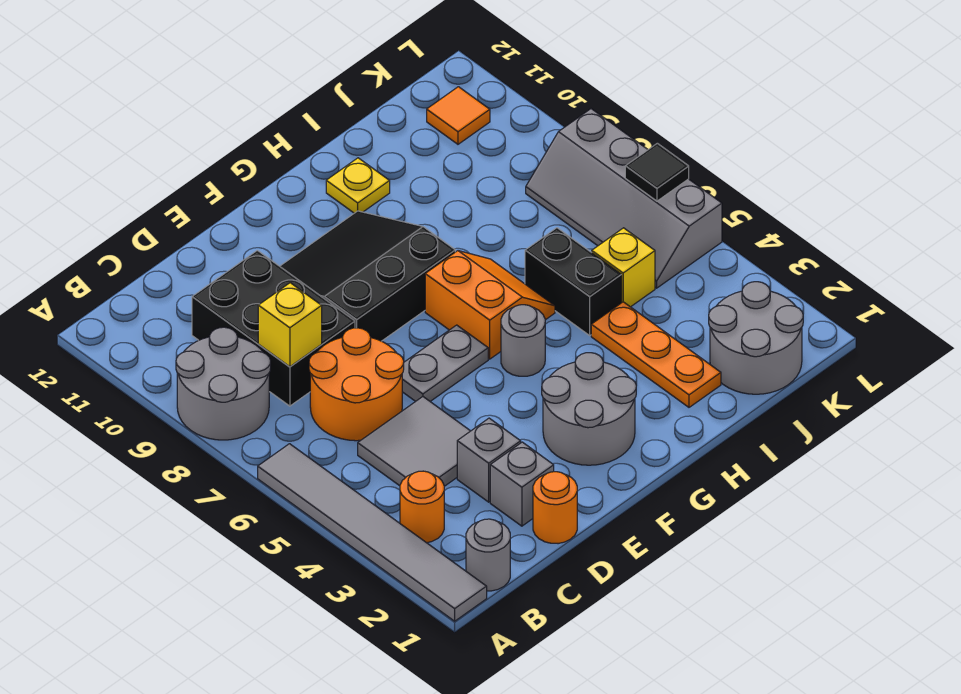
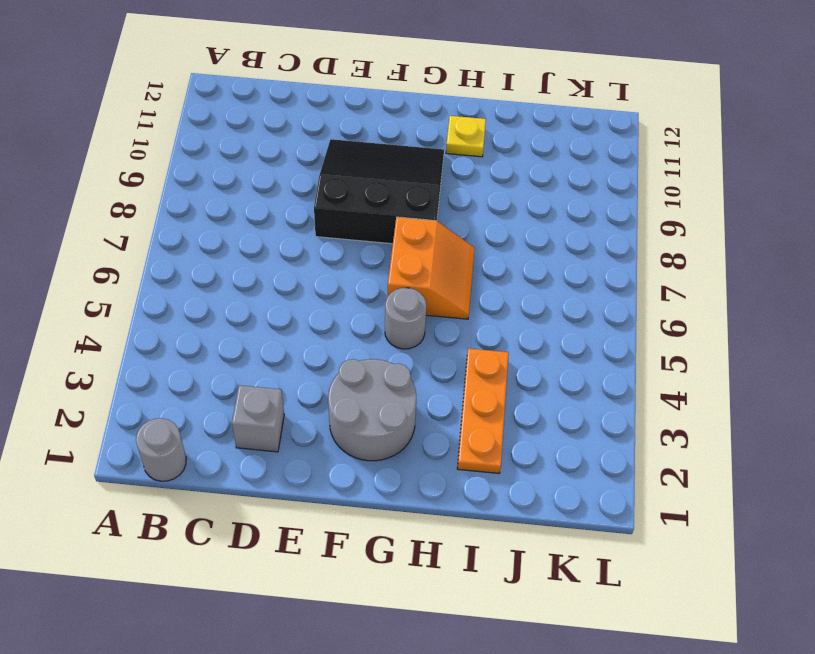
none -> grey 1x6 tile [258,444,487,621]
none -> grey 2x2 round brick [176,327,271,440]
none -> orange 1x1 round brick [400,471,444,543]

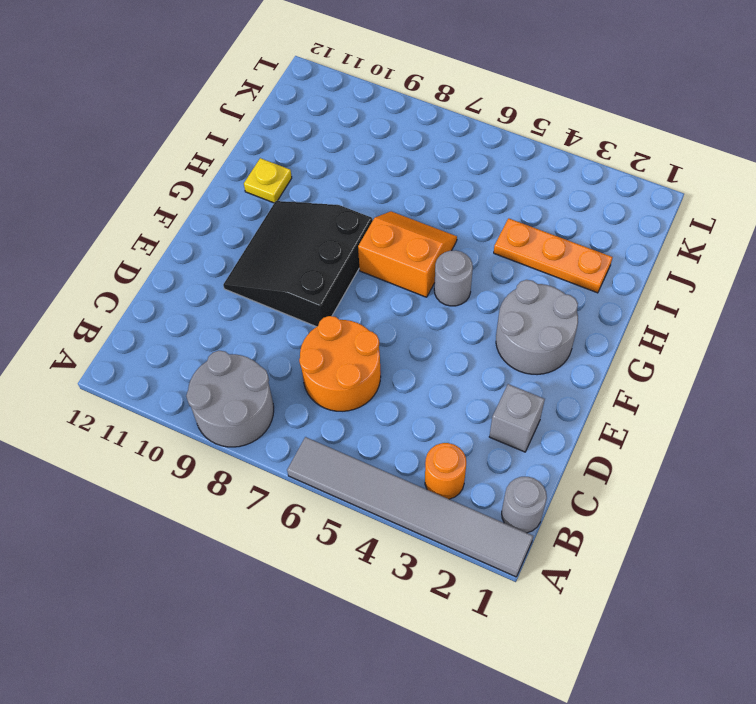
none -> grey 2x2 tile [358,397,470,486]
none -> black 2x3 brick [192,250,355,406]
none -> orange 1x1 round brick [533,472,577,544]

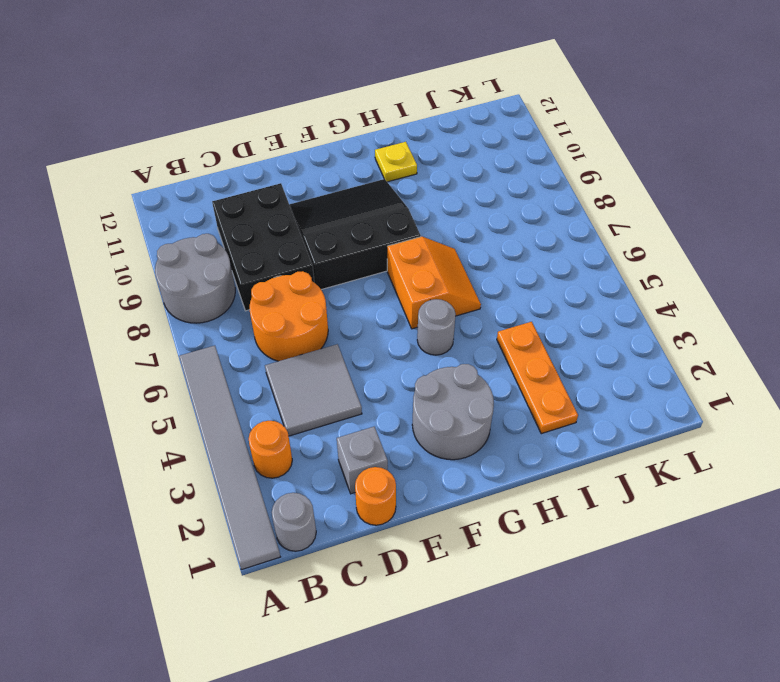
none -> grey 1x1 brick [457,418,521,502]
none -> grey 1x2 plate [402,325,488,401]
none -> black 1x2 brick [525,228,622,335]

